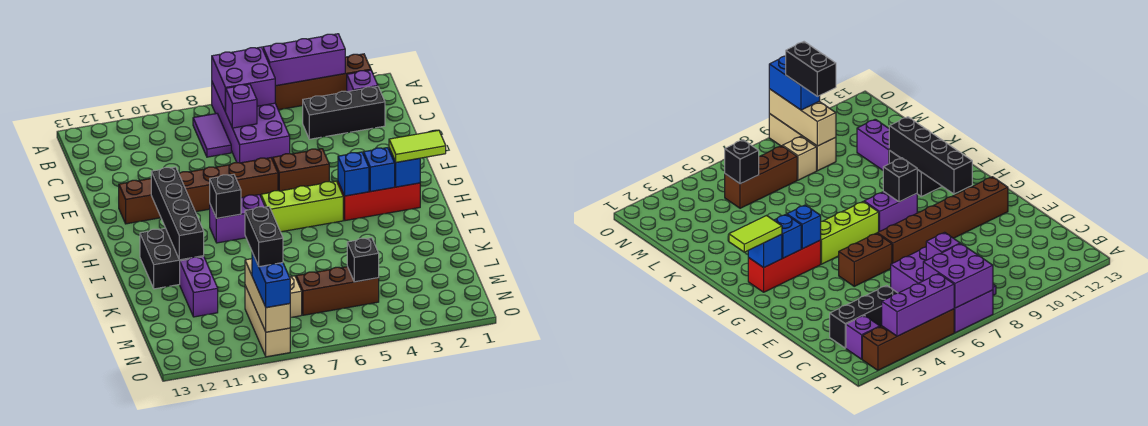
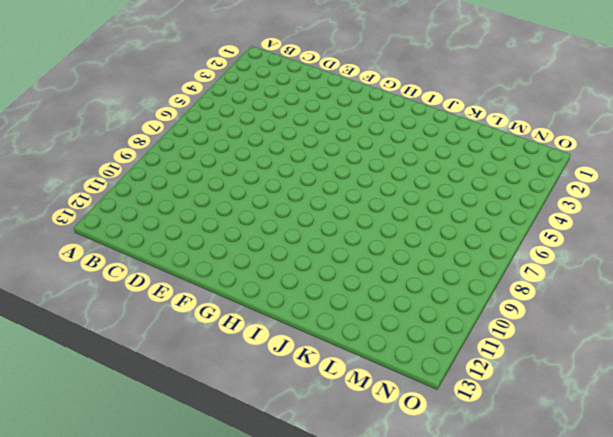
none -> brown 1x4 brick [275,54,371,110]
none -> purple 2x4 brick [212,82,290,163]
none -> purple 1x1 brick [347,70,378,92]

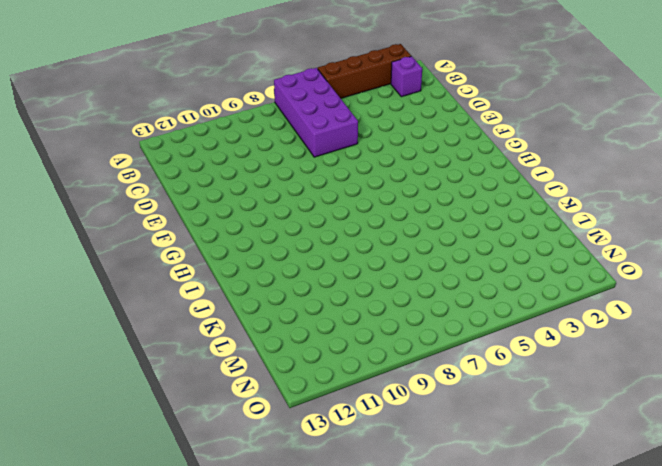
none -> purple 1x2 tile [193,113,231,157]
none -> black 1x3 brick [303,86,385,139]
none -> brown 1x2 brick [273,149,329,191]

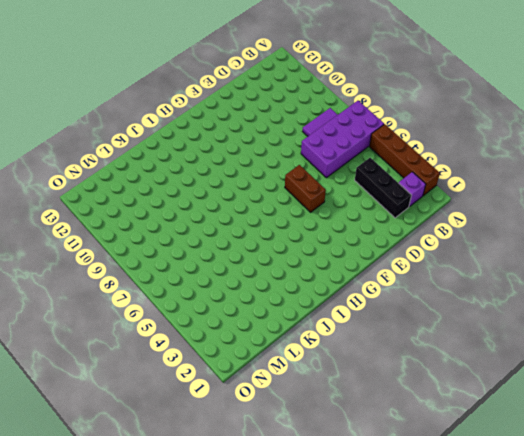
none -> brown 1x6 brick [119,158,278,224]
none -> red 1x3 brick [338,182,420,221]
none -> lime 1x3 brick [261,181,343,232]

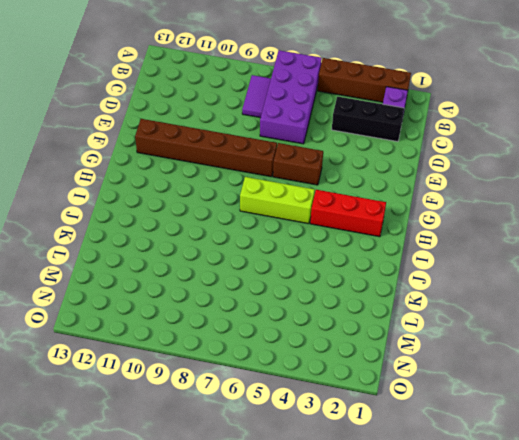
none -> purple 1x2 brick [210,195,265,243]
none -> black 2x2 brick [140,228,204,289]
none -> purple 1x2 brick [180,257,218,317]

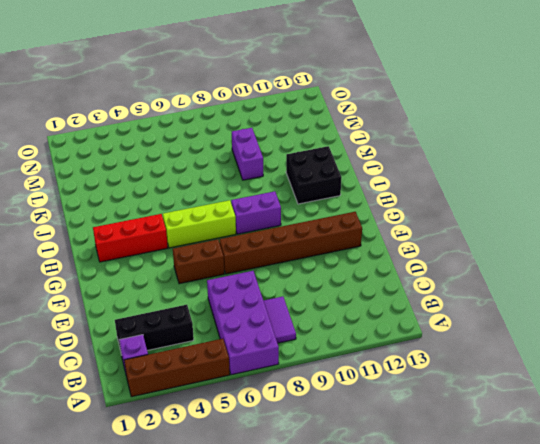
purple 1x2 brick [232,128,263,180] -> purple 1x2 brick moved to [180,257,218,317]
none -> brown 1x3 brick [296,267,379,315]
none -> tan 1x1 brick [290,276,302,318]
none -> tan 1x3 brick [245,286,290,357]

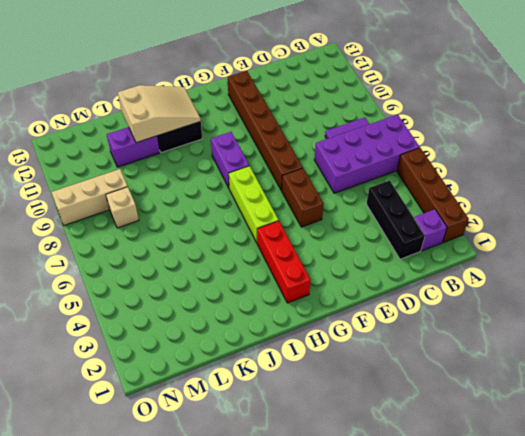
tan 2x3 slope [118,85,201,143] -> black 1x4 brick [151,167,204,260]
none -> brown 1x3 brick [296,267,379,315]
none -> purple 1x3 brick [263,34,345,86]
none -> purple 2x2 brick [212,47,275,112]

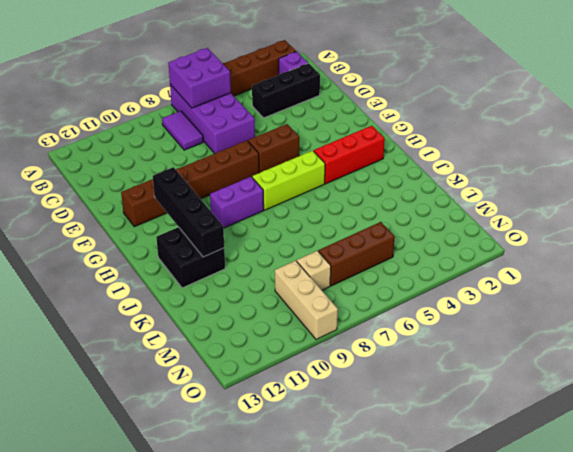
none -> purple 1x2 brick [180,257,218,317]
none -> purple 1x3 brick [263,34,345,86]
none -> purple 1x1 brick [226,84,257,128]

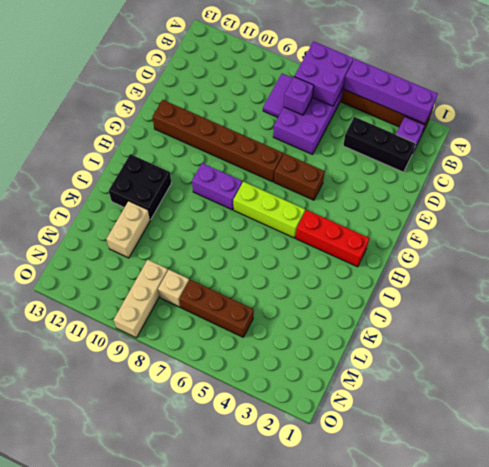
purple 1x4 brick [343,59,437,124] -> purple 1x3 brick [263,34,345,86]
tan 1x2 brick [106,201,150,258] -> purple 1x2 brick [180,257,218,317]
none -> black 1x4 brick [151,167,204,260]
none -> blue 1x1 brick [389,148,420,187]
none -> blue 1x1 brick [363,148,395,192]

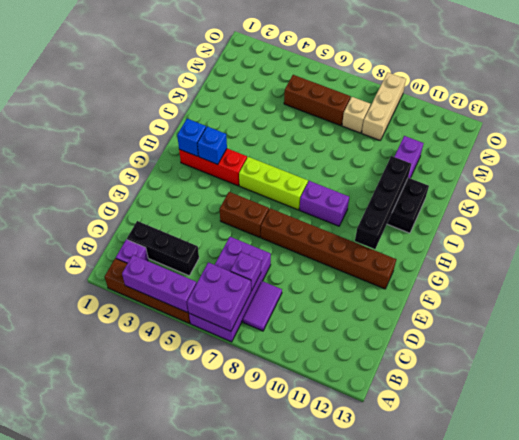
none -> blue 1x1 brick [338,152,369,196]
none -> black 1x1 brick [210,174,241,218]
none -> black 1x1 brick [347,238,379,282]

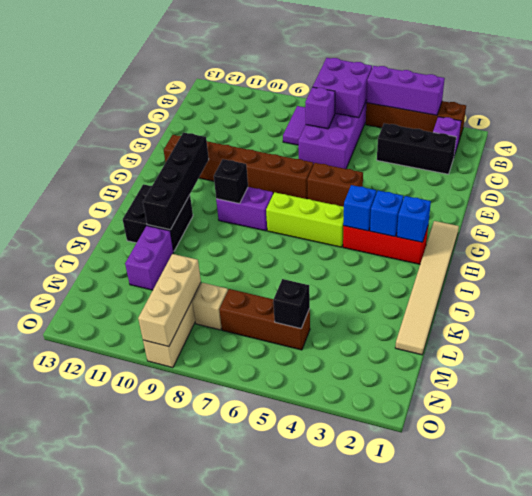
tan 1x6 tile [395,221,459,355] -> none
none -> lime 1x2 tile [389,130,446,162]
none -> blue 1x2 brick [252,253,290,308]
none -> black 1x2 brick [245,206,283,267]

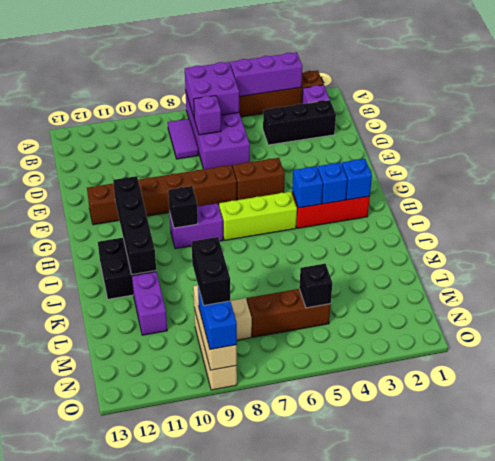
none -> lime 1x2 tile [389,130,446,162]

